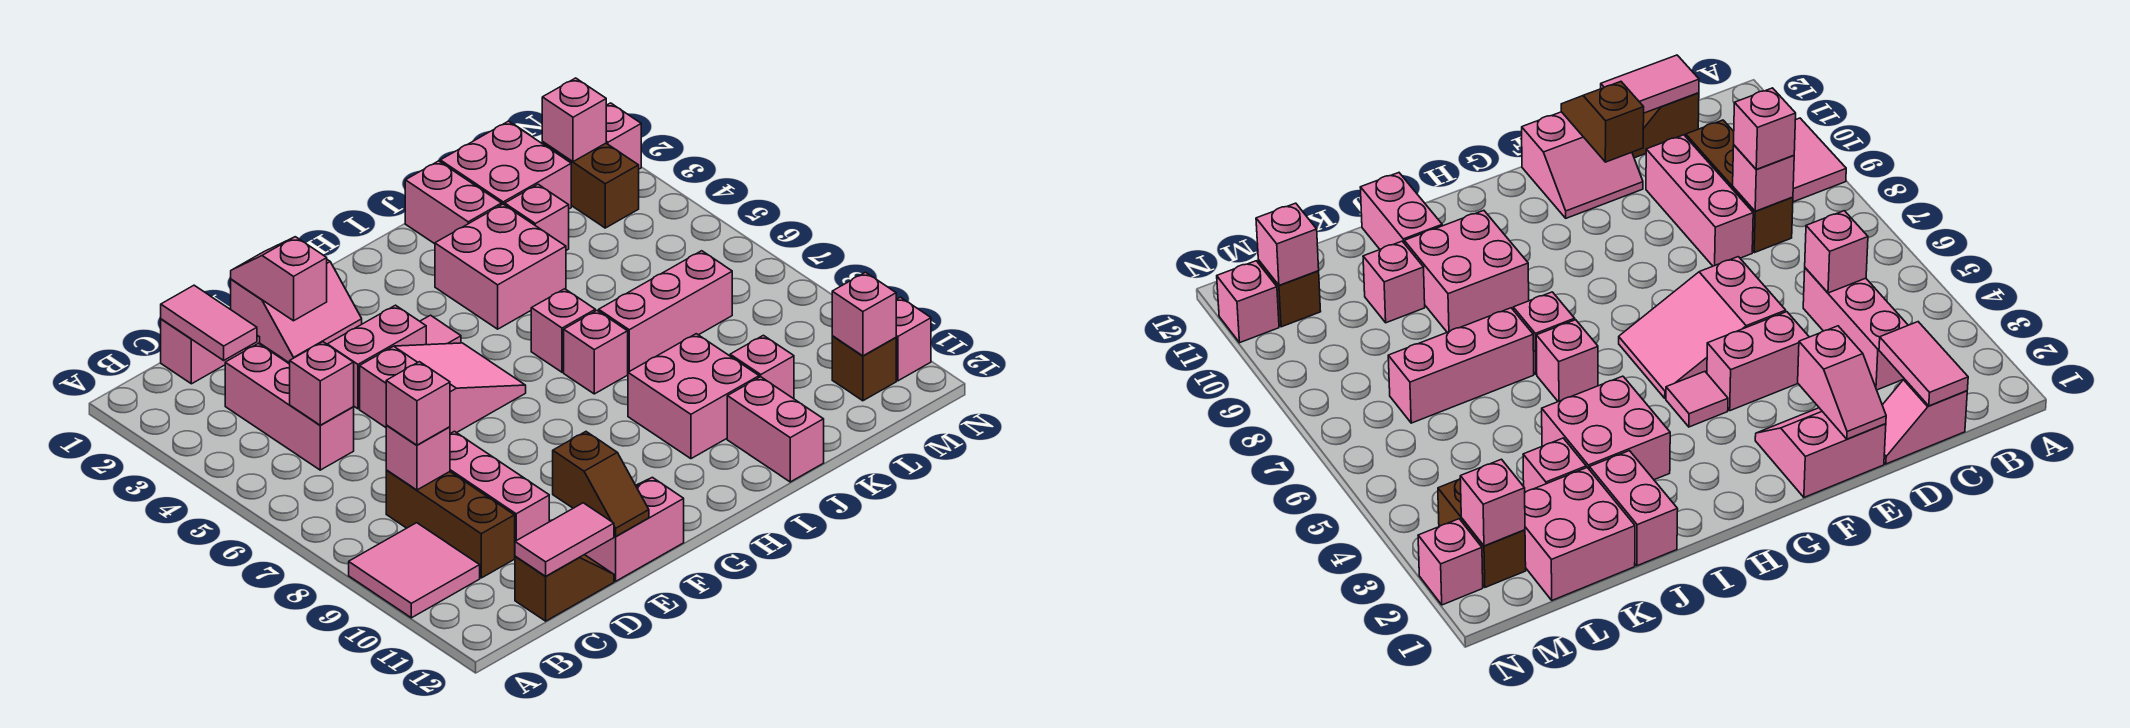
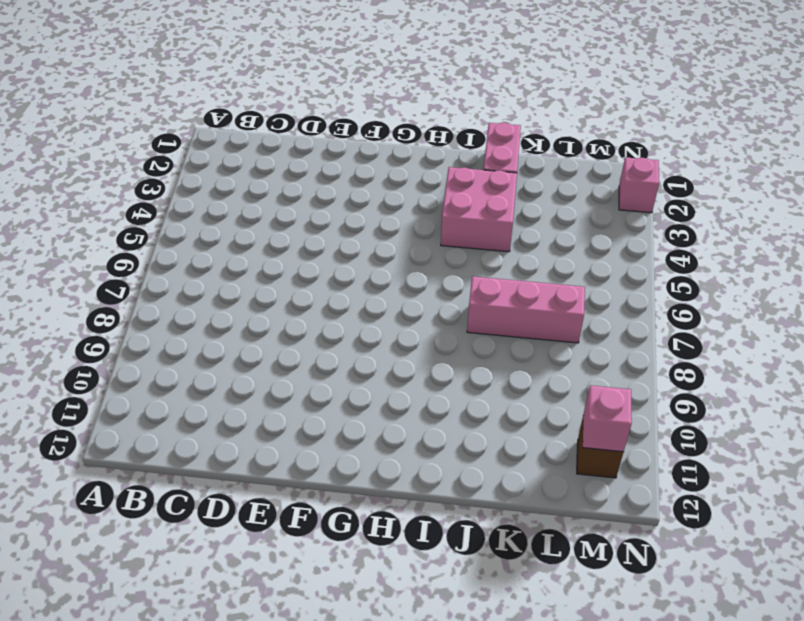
none -> pink 2x2 tile [349,523,480,618]
none -> pink 1x2 slope [161,319,260,384]
none -> pink 1x3 brick [225,343,354,470]
none -> brown 1x3 brick [386,470,515,578]

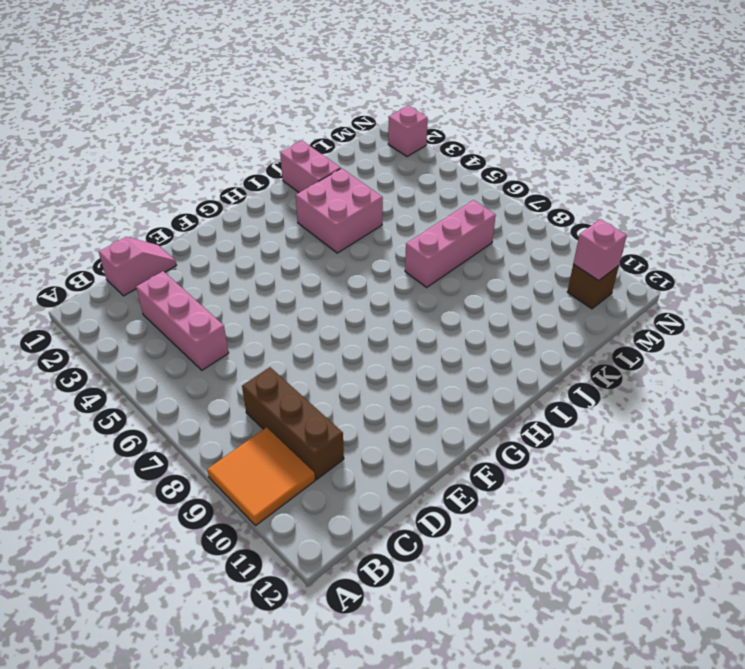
orange 2x2 tile [207,427,315,525] -> pink 2x2 tile [349,523,480,618]
none -> brown 1x2 slope [515,555,614,621]
none -> pink 1x3 brick [450,431,549,541]
none -> pink 2x2 slope [231,260,362,363]
none -> pink 1x2 brick [327,305,426,409]

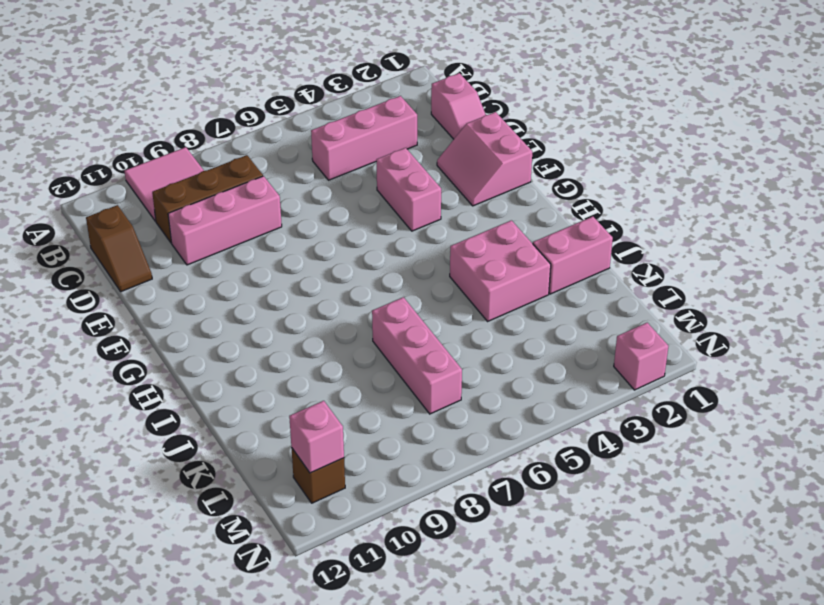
none -> pink 2x3 slope [360,343,526,434]
none -> pink 2x2 slope [585,477,684,581]
none -> pink 1x1 tile [420,315,461,345]
none -> pink 1x1 brick [531,289,595,372]

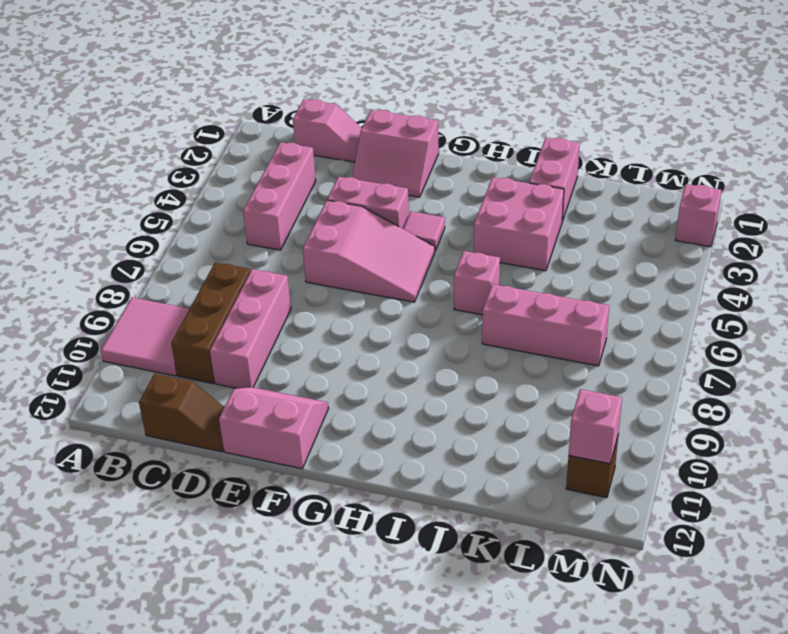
none -> pink 1x1 brick [564,311,628,394]
none -> pink 2x2 brick [628,334,759,459]
none -> pink 1x2 brick [727,377,824,482]
none -> pink 2x2 brick [440,121,571,209]

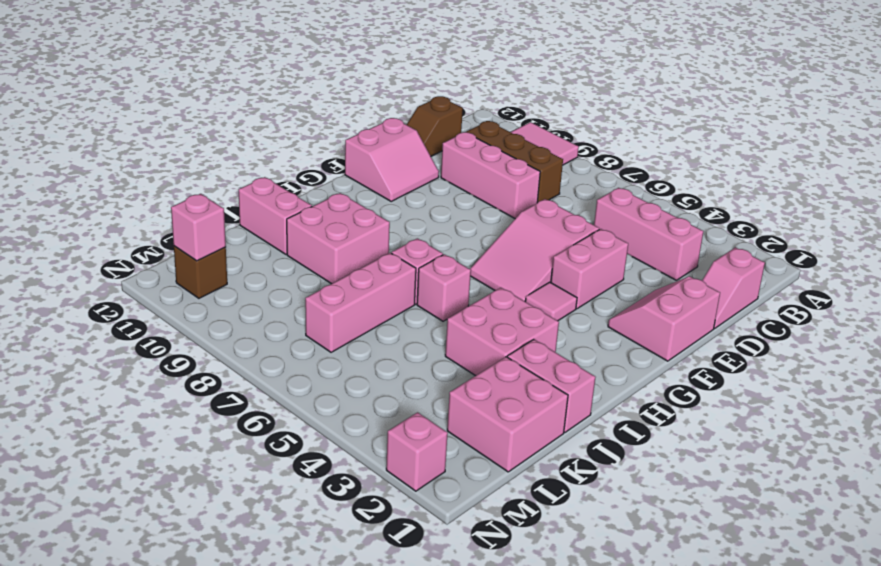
none -> pink 1x1 brick [505,184,569,250]
none -> pink 1x1 brick [730,335,794,399]
none -> brown 1x2 brick [542,142,639,228]
none -> pink 1x1 brick [896,297,931,381]

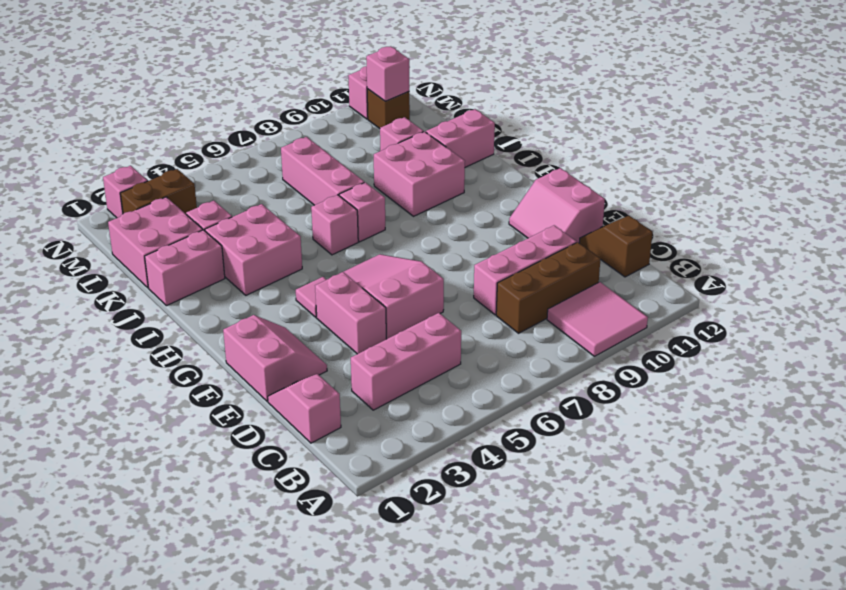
none -> pink 1x2 tile [161,285,257,360]
none -> pink 1x1 brick [290,342,354,425]
none -> pink 1x1 brick [386,425,450,490]
none -> pink 1x2 tile [515,503,614,576]

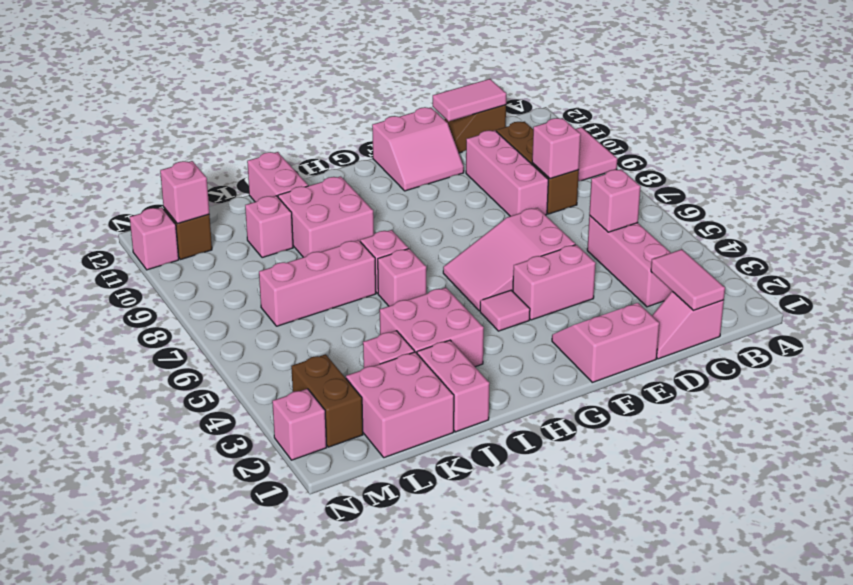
none -> pink 1x2 slope [231,237,327,321]
none -> brown 1x2 slope [553,432,649,536]
none -> pink 1x1 brick [542,78,606,162]
none -> pink 1x1 brick [386,362,450,445]

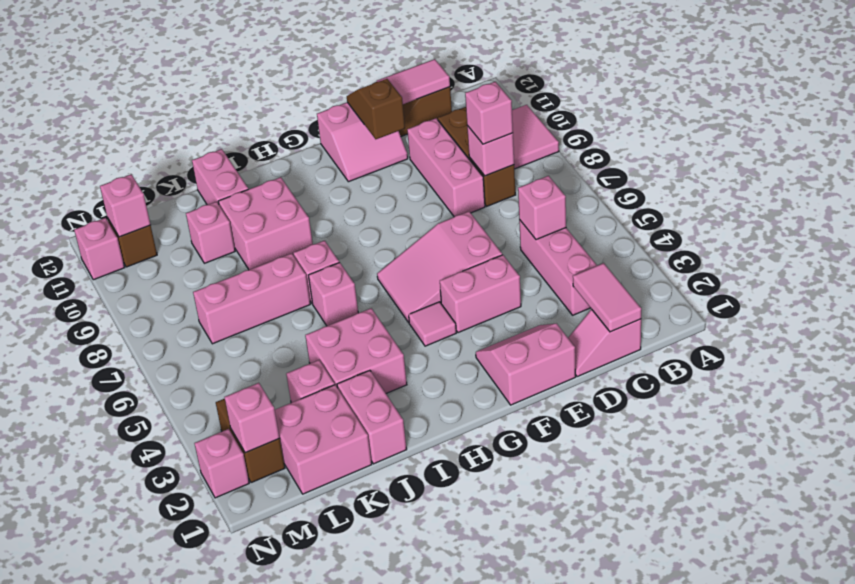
none -> pink 1x2 slope [231,237,327,321]

